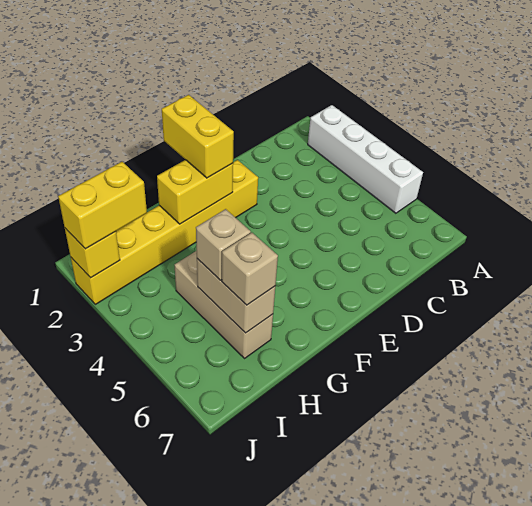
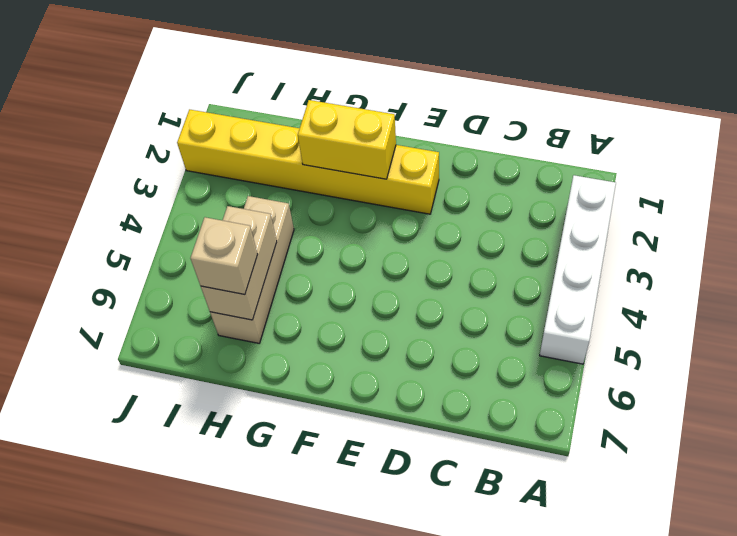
none -> yellow 1x1 brick [65,228,120,278]
none -> yellow 1x2 brick [162,95,234,178]

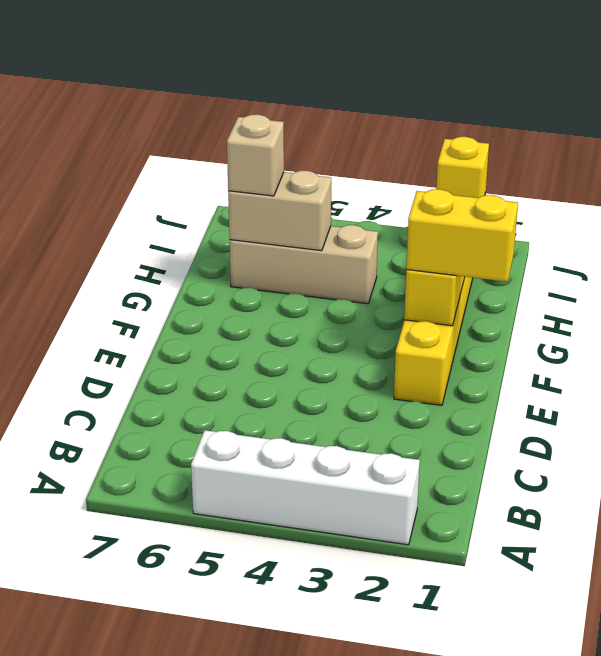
none -> tan 1x1 brick [196,209,251,280]
none -> yellow 1x2 brick [58,162,147,249]

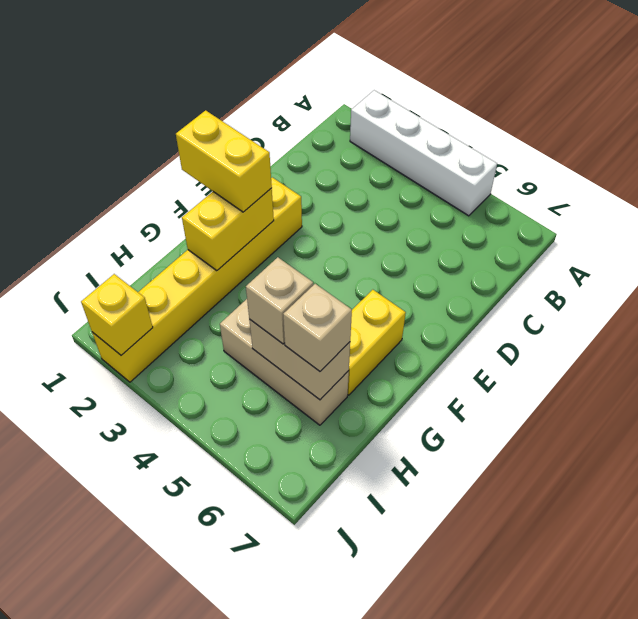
yellow 1x2 brick [348,290,406,395] -> yellow 1x2 brick moved to [58,162,147,249]

